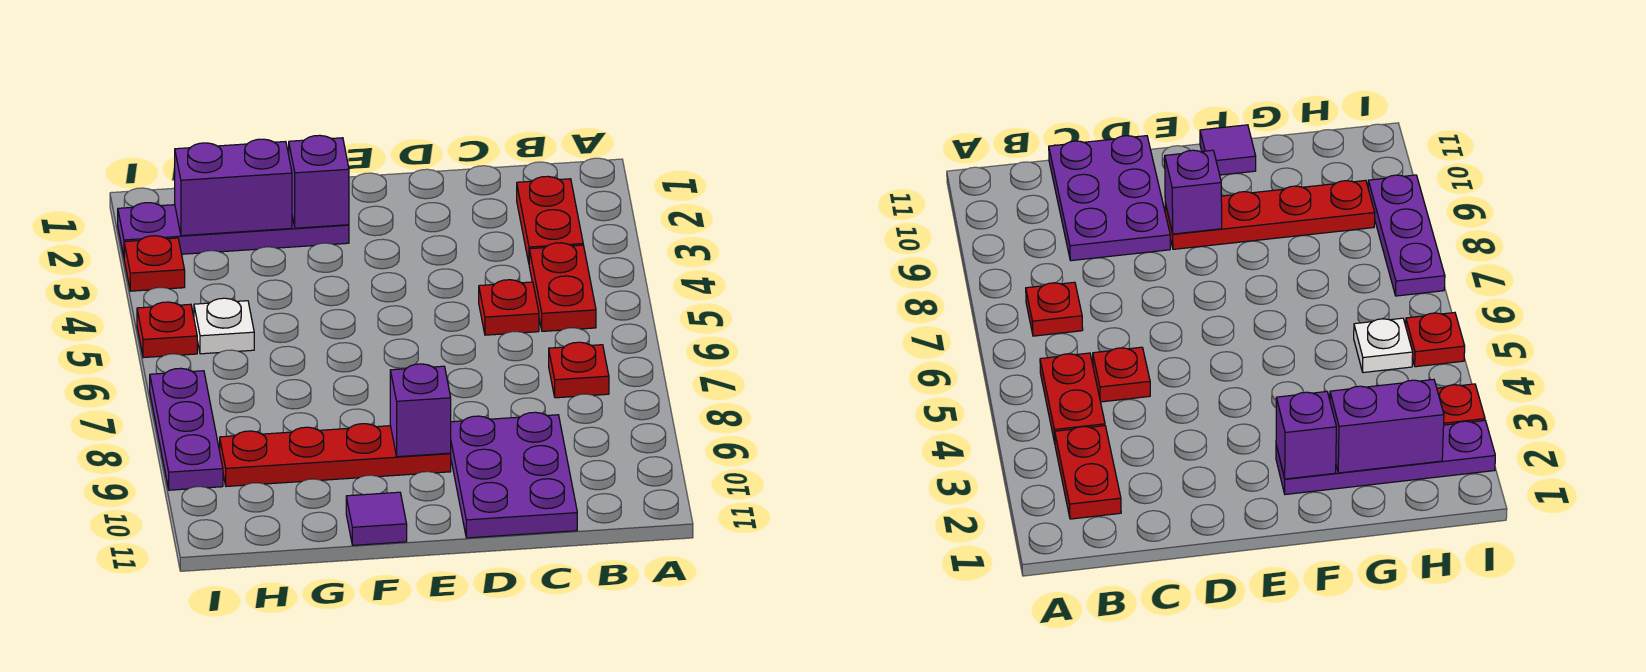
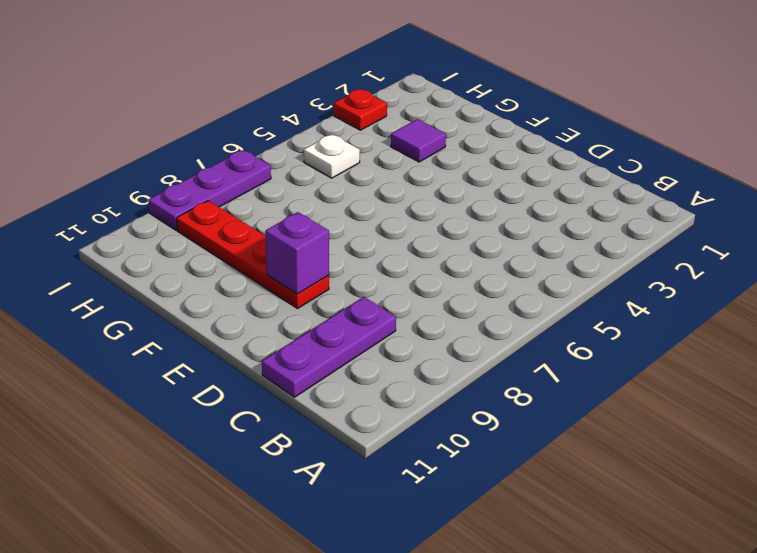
purple 1x3 plate [262,297,396,397] -> purple 2x3 plate [450,412,577,538]
purple 1x1 tile [391,119,446,162] -> purple 1x1 tile moved to [346,492,407,545]
none -> red 1x2 plate [517,176,583,262]
none -> red 1x2 plate [529,243,596,331]
none -> red 1x1 plate [549,342,609,398]

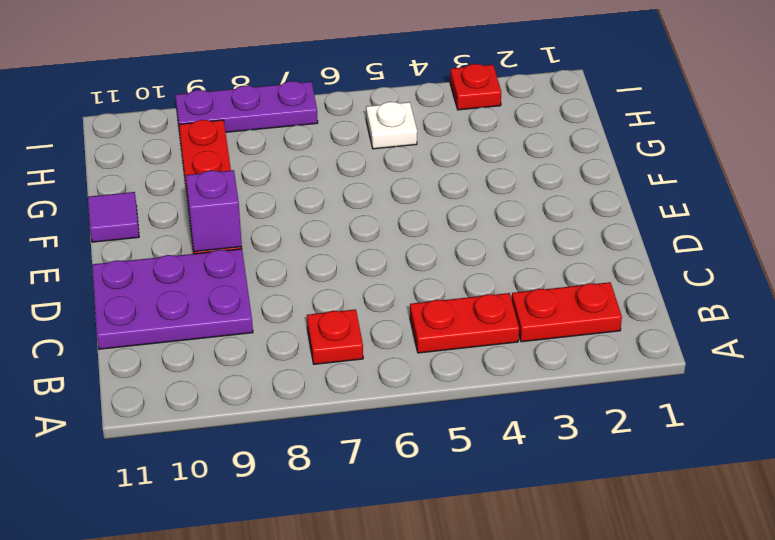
none -> red 1x1 plate [479,280,539,335]
none -> purple 1x4 plate [118,203,349,256]
none -> red 1x1 plate [137,302,197,358]

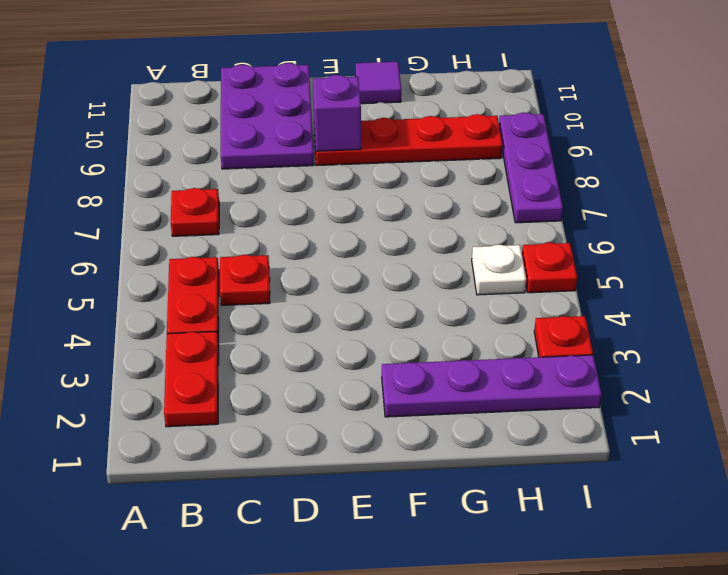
none -> purple 1x1 brick [289,135,349,228]
none -> purple 1x2 brick [175,139,292,236]

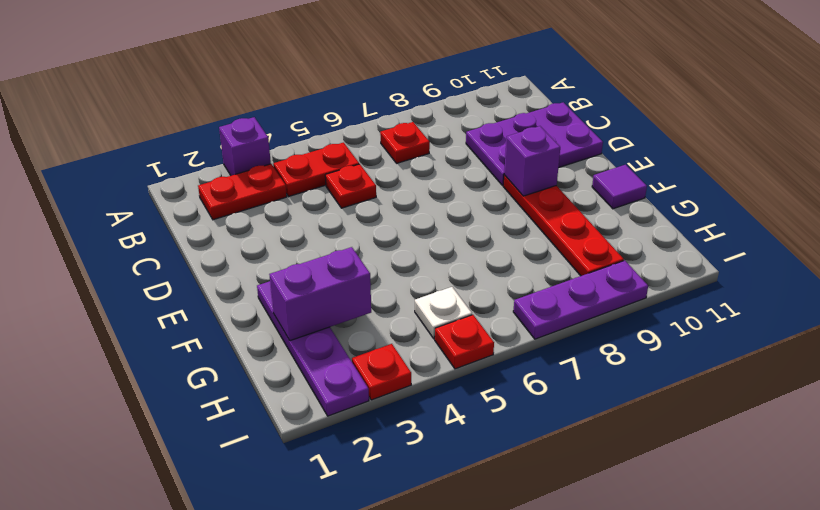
purple 1x1 brick [219,117,271,176] -> purple 1x1 brick moved to [289,135,349,228]
purple 1x2 brick [269,247,371,341] -> purple 1x2 brick turned to [175,139,292,236]

